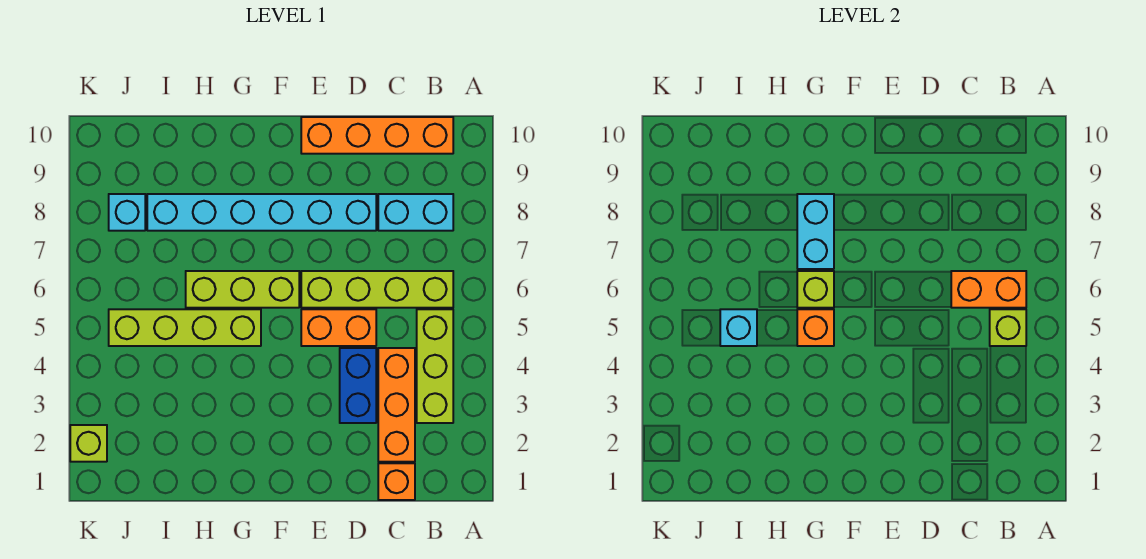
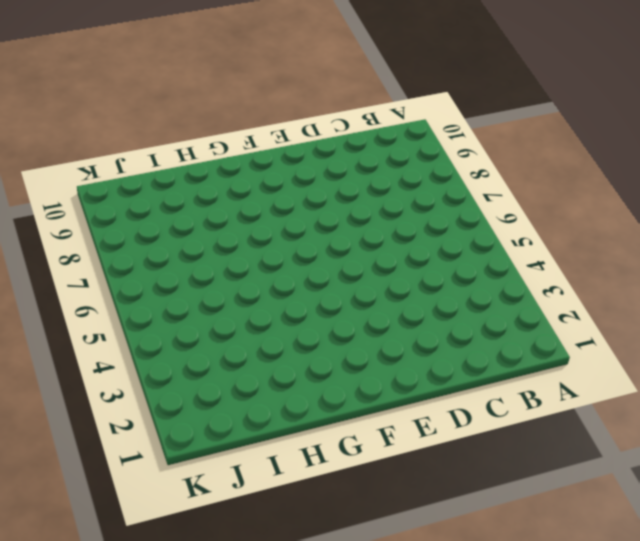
none -> lime 1x3 brick [417,309,453,423]
none -> lime 1x4 brick [301,271,453,308]
none -> cyan 1x2 brick [378,194,453,231]

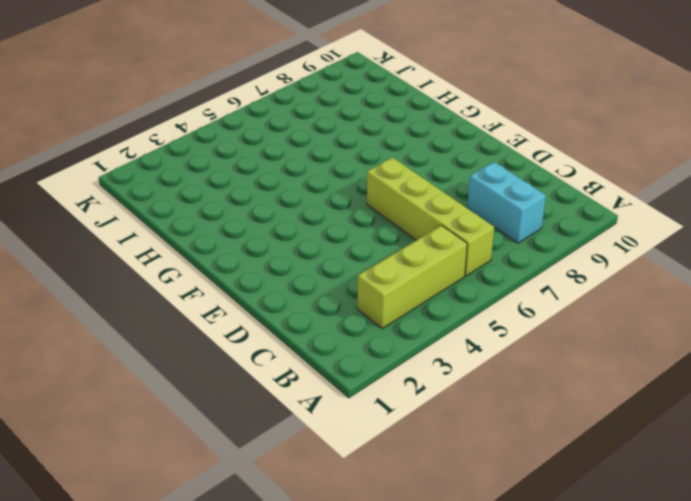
none -> orange 1x4 brick [301,117,453,154]
none -> orange 1x1 brick [378,463,415,500]
none -> orange 1x3 brick [378,348,415,462]

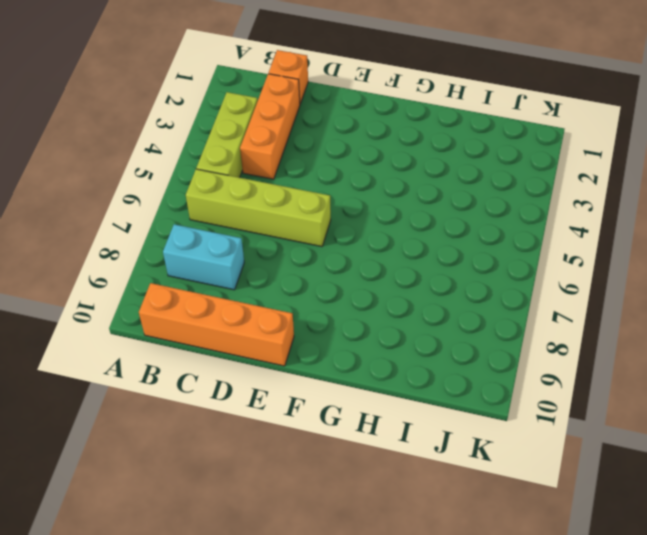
none -> blue 1x2 brick [340,348,376,423]
none -> orange 1x2 brick [301,309,376,346]
none -> cyan 1x6 brick [147,194,376,231]

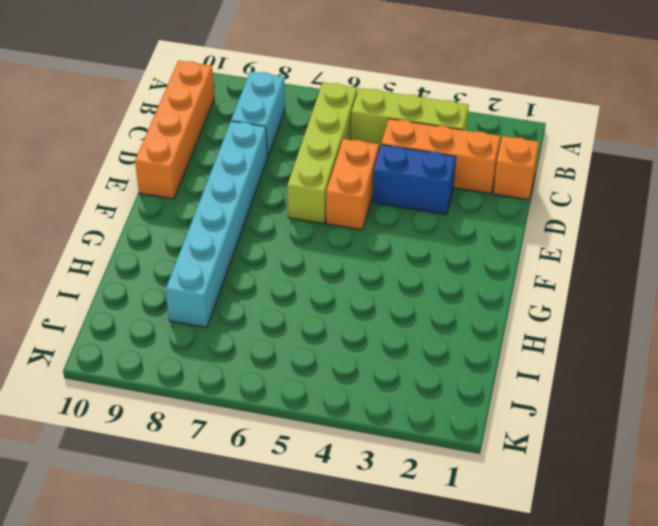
none -> lime 1x3 brick [186,271,299,308]
none -> lime 1x4 brick [109,309,261,346]
none -> cyan 1x1 brick [109,194,145,231]

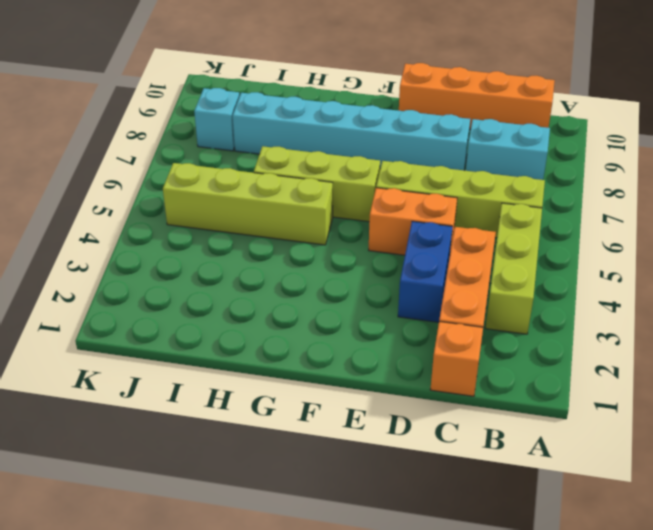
none -> lime 1x1 brick [70,425,107,462]
none -> lime 1x1 brick [990,309,1026,346]
none -> orange 1x2 brick [951,271,1026,308]

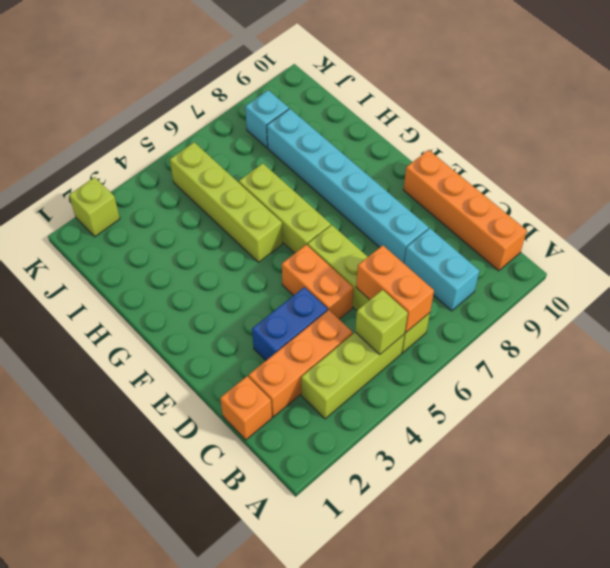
none -> orange 1x1 brick [797,309,834,346]
none -> lime 1x1 brick [797,271,834,308]
none -> cyan 1x2 brick [797,194,834,269]

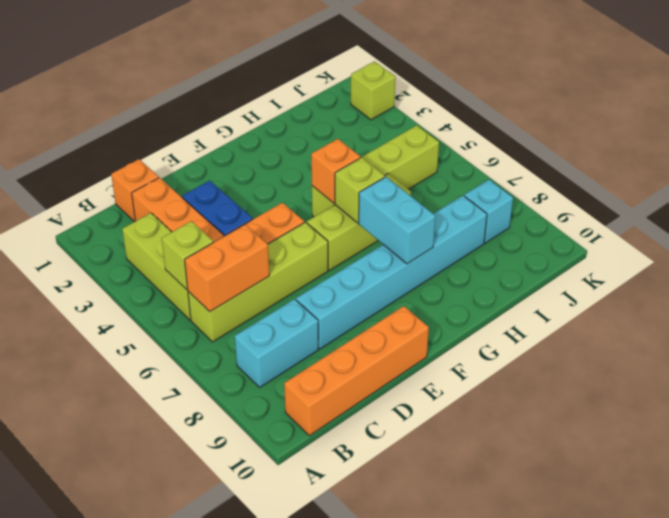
none -> cyan 1x1 brick [720,309,757,346]

